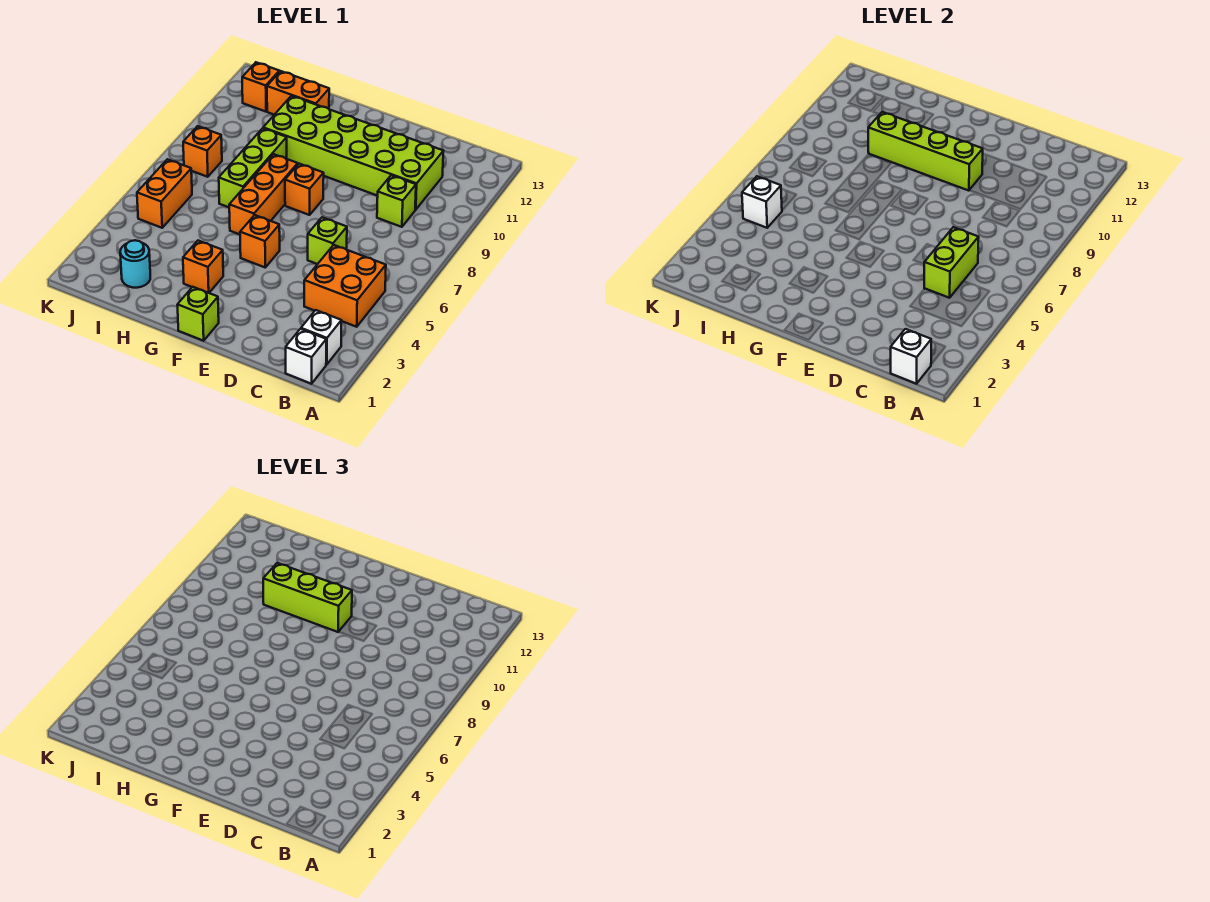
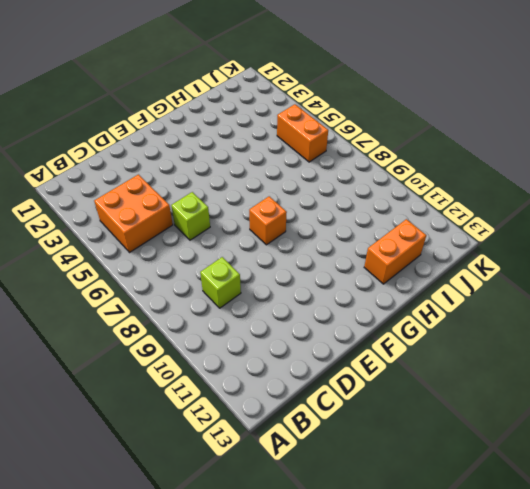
none -> white 1x1 brick [286,329,326,384]
none -> white 1x1 brick [301,310,342,365]
none -> lime 2x6 brick [263,96,443,210]

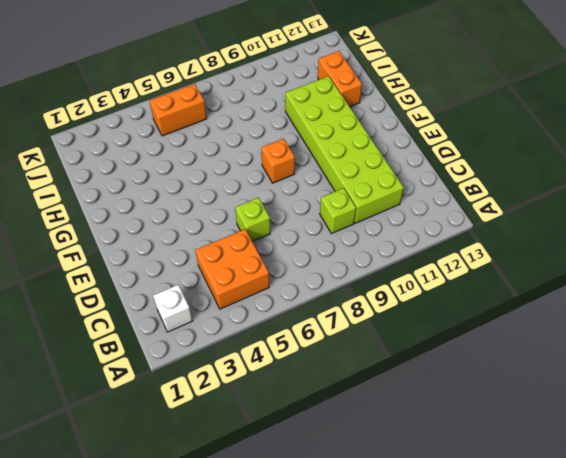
none -> white 1x1 brick [286,329,326,384]
none -> lime 1x1 brick [177,287,219,341]
none -> orange 1x1 brick [240,215,280,267]

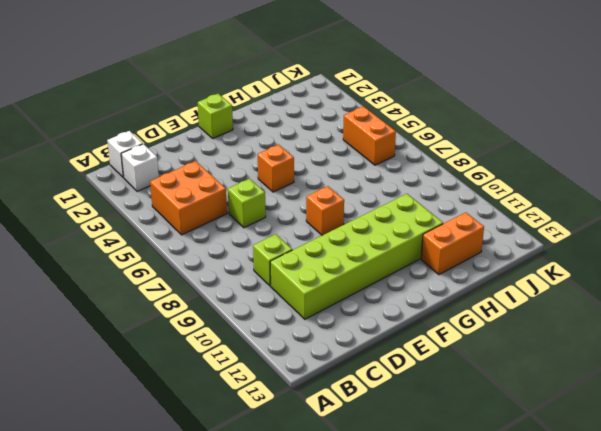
none -> orange 1x1 brick [183,241,223,293]
none -> orange 1x3 brick [229,154,298,234]
none -> lime 1x3 brick [219,128,287,207]

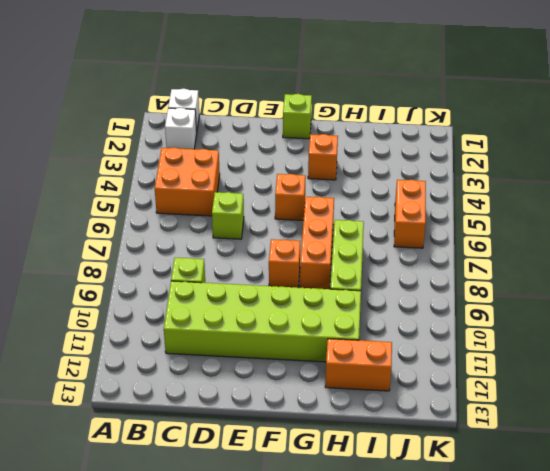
none -> cyan 1x1 round brick [120,240,150,288]
none -> orange 1x1 brick [183,126,222,177]
none -> orange 1x1 brick [242,62,279,112]

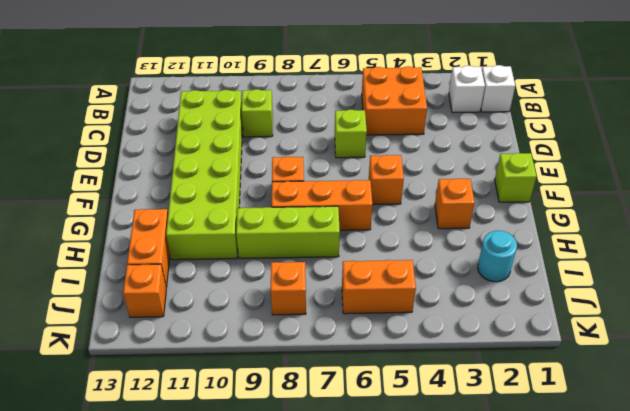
none -> white 1x1 brick [891,329,931,384]
none -> lime 1x2 brick [924,227,979,298]
none -> lime 1x4 brick [868,112,983,191]

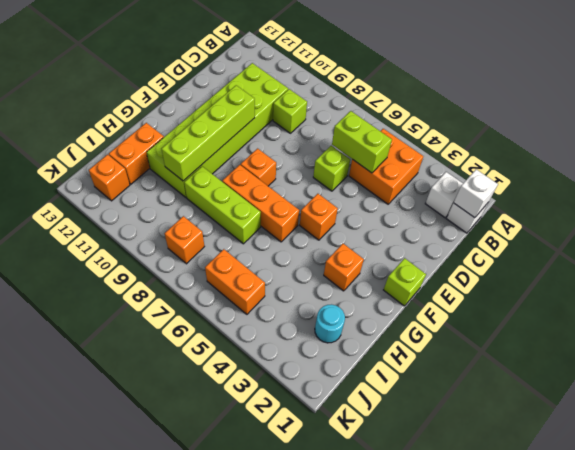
none -> white 1x1 brick [742,176,782,228]
none -> lime 1x3 brick [263,563,352,632]

